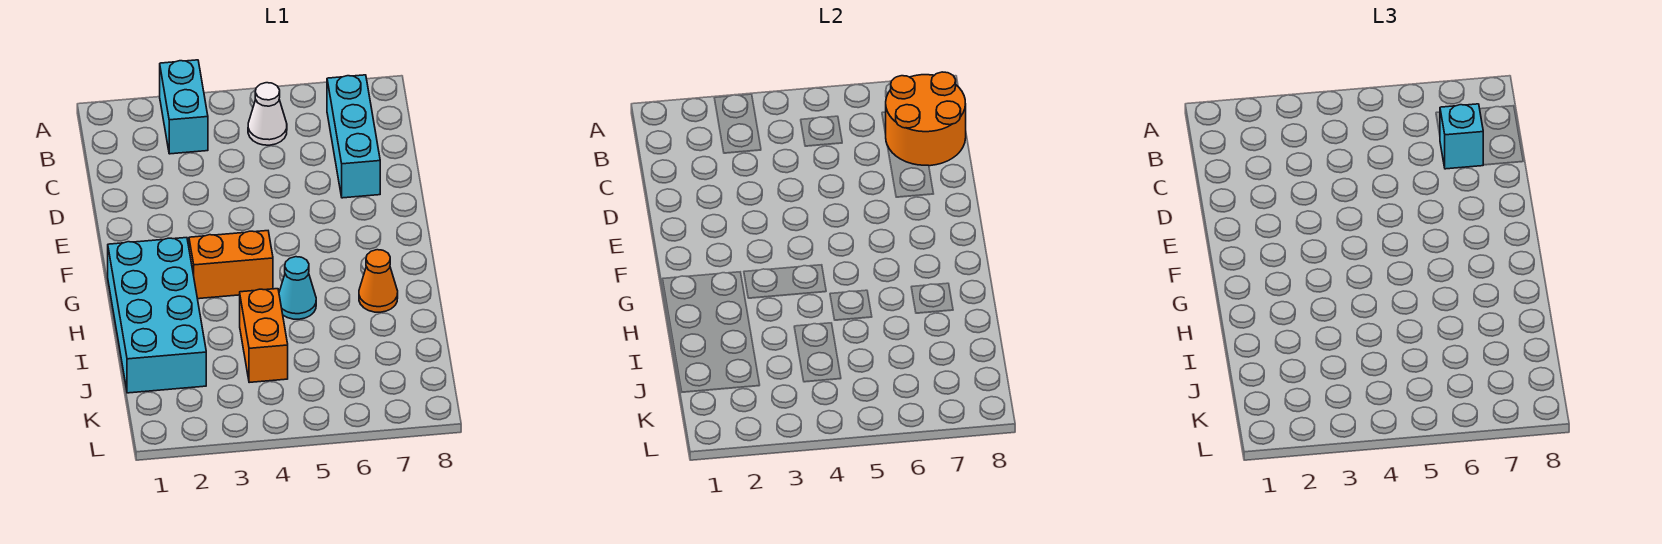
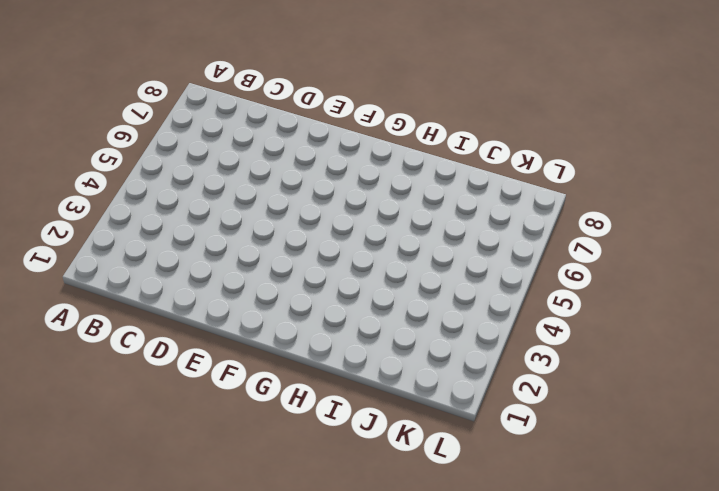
none -> cyan 1x2 brick [160,60,208,154]
none -> white 1x1 cone [248,83,287,145]

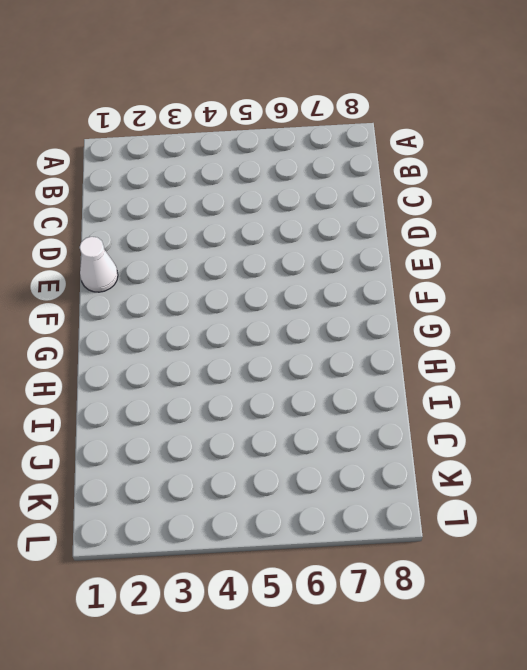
white 1x1 cone [79,237,118,292] -> white 1x1 cone moved to [248,83,287,145]
none -> cyan 1x2 brick [160,60,208,154]
none -> cyan 1x3 brick [327,75,380,198]

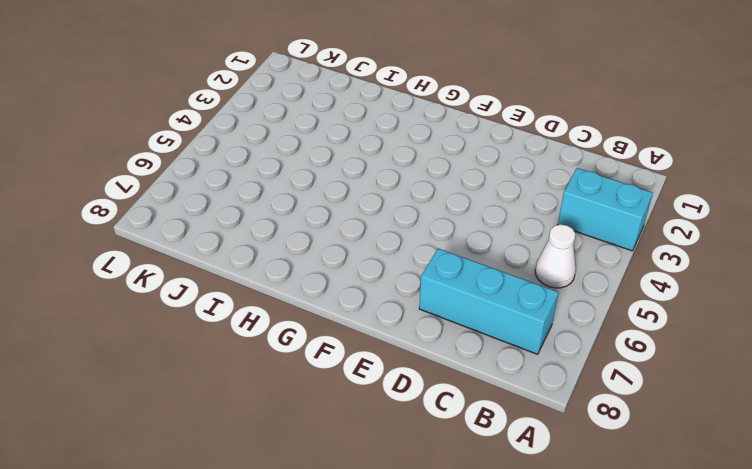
none -> cyan 2x4 brick [108,238,206,393]
none -> orange 1x2 brick [189,231,273,299]

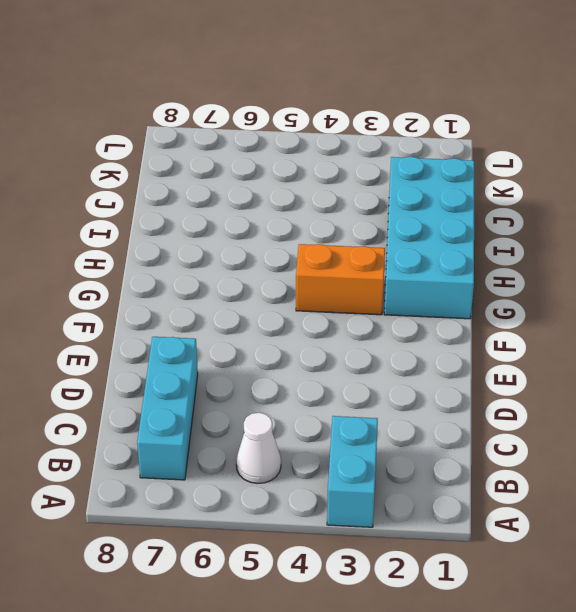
none -> cyan 1x1 cone [279,257,316,319]
none -> orange 1x1 cone [359,250,398,312]

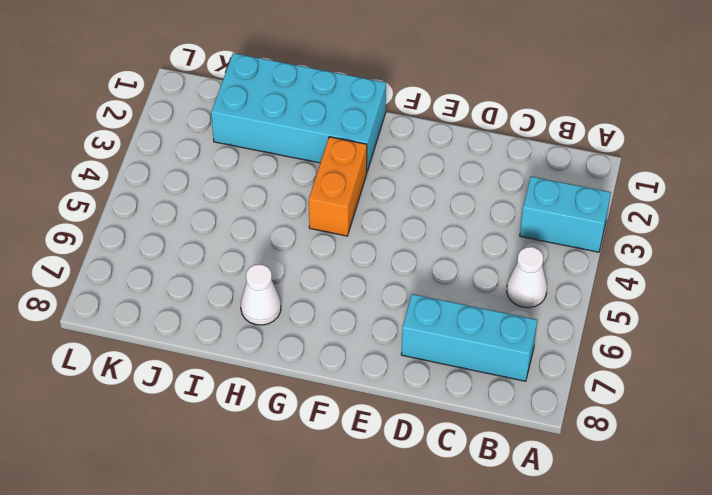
white 1x1 cone [241,264,281,325] -> orange 1x1 cone [359,250,398,312]
none -> cyan 1x1 cone [279,257,316,319]
none -> orange 1x2 brick [240,289,288,383]

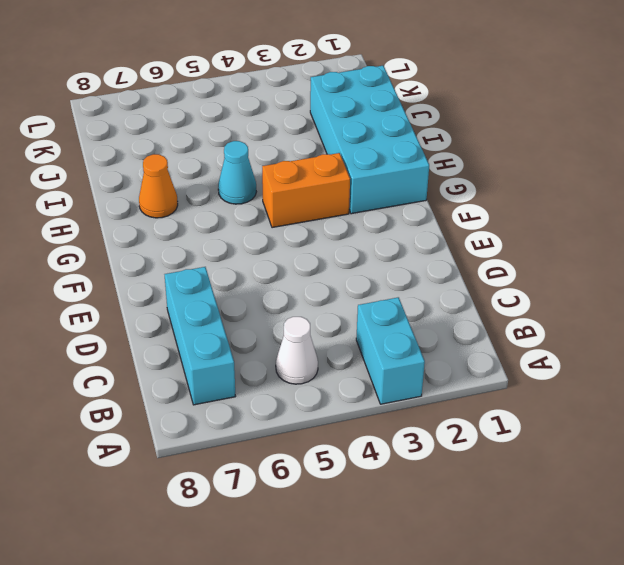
none -> orange 1x2 brick [240,289,288,383]
none -> orange 2x2 round brick [886,72,966,166]

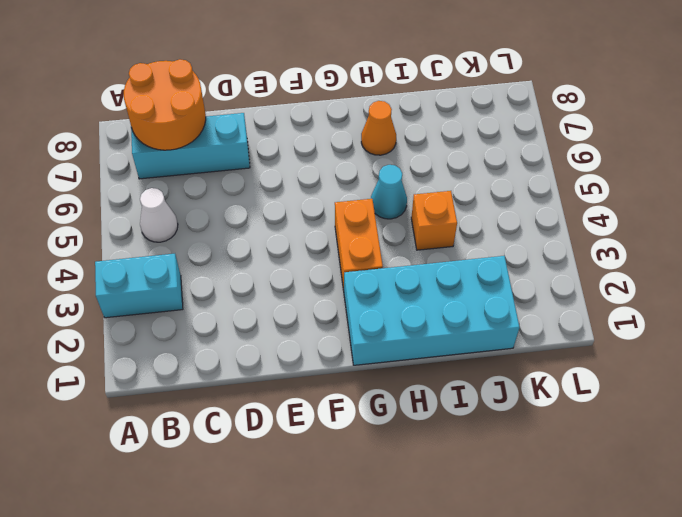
orange 1x1 brick [411,191,457,250] -> orange 1x2 brick [240,289,288,383]
none -> cyan 1x1 brick [1440,104,1483,169]

